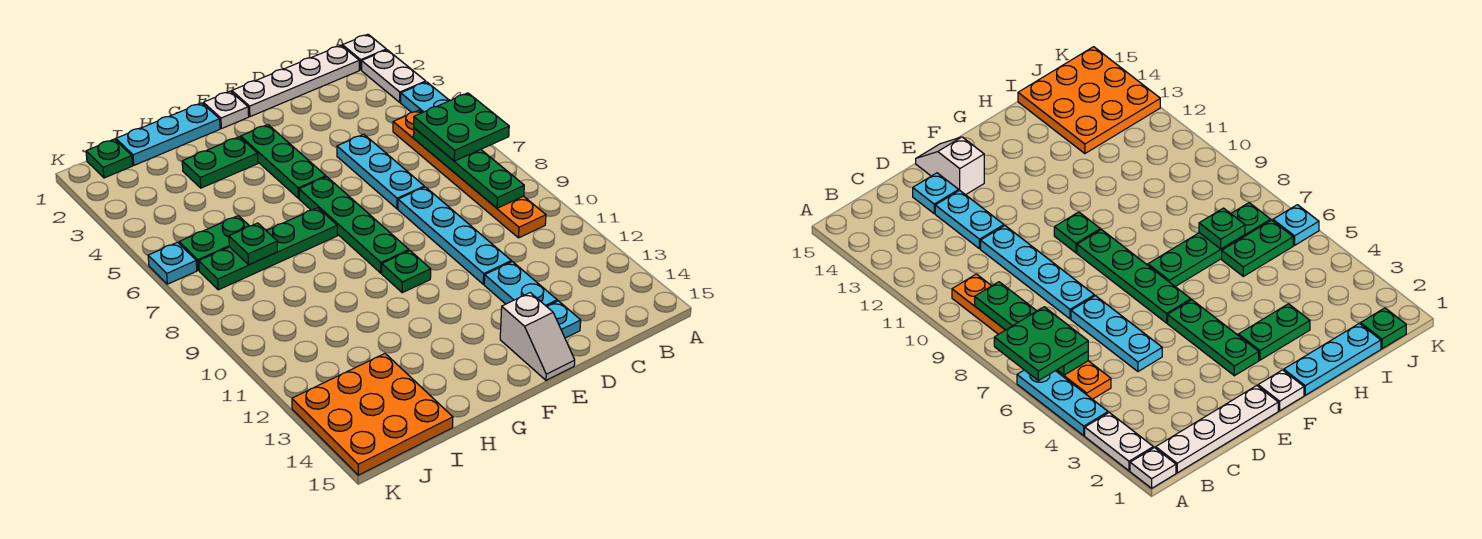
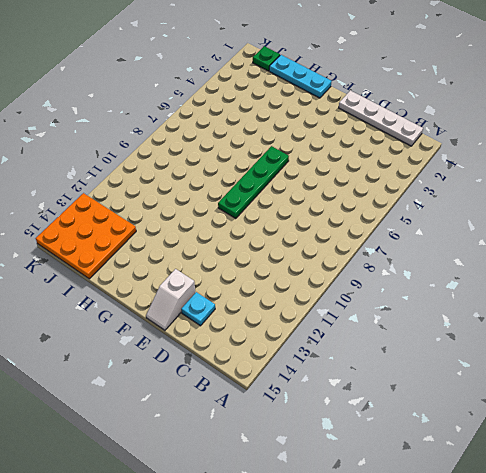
none -> white 1x1 plate [342,34,386,70]
none -> white 1x2 plate [362,50,426,102]
none -> cyan 1x3 plate [401,82,450,113]

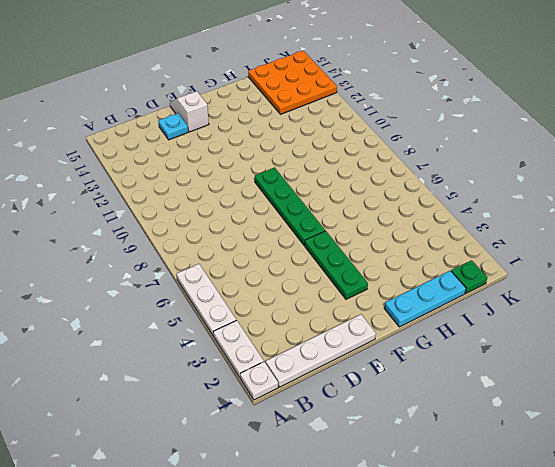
white 1x3 plate [177,264,236,336] -> cyan 1x3 plate [401,82,450,113]
none -> orange 1x6 plate [393,110,546,238]
none -> cyan 1x3 plate [337,134,424,209]
none -> cyan 1x4 plate [398,187,511,284]

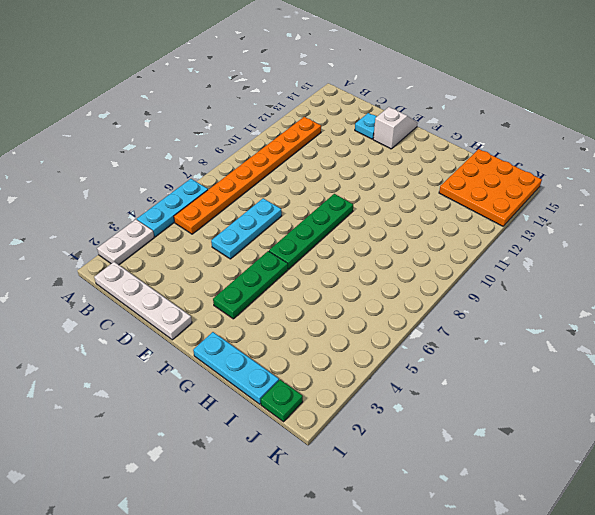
orange 1x8 plate [174,117,321,234] -> orange 1x6 plate [393,110,546,238]
none -> white 1x1 plate [342,34,386,70]
none -> cyan 1x4 plate [398,187,511,284]
none -> cyan 1x2 plate [484,262,557,307]

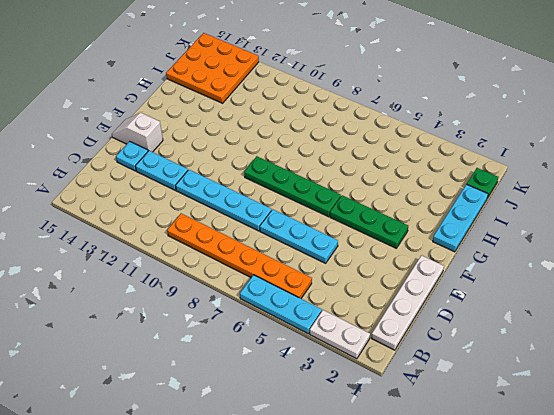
none -> white 1x1 plate [342,34,386,70]
none -> white 1x1 plate [203,91,249,129]
none -> green 1x1 plate [382,251,431,293]

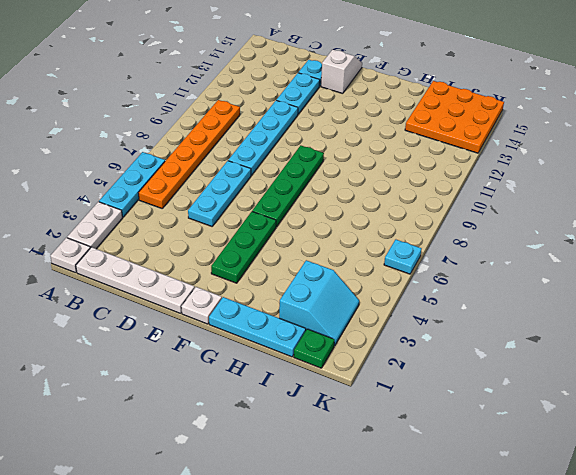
cyan 2x2 slope [279,260,359,346] -> none
none -> green 1x1 plate [382,251,431,293]
none -> green 1x2 plate [182,137,258,188]
none -> green 1x4 plate [199,208,337,290]

